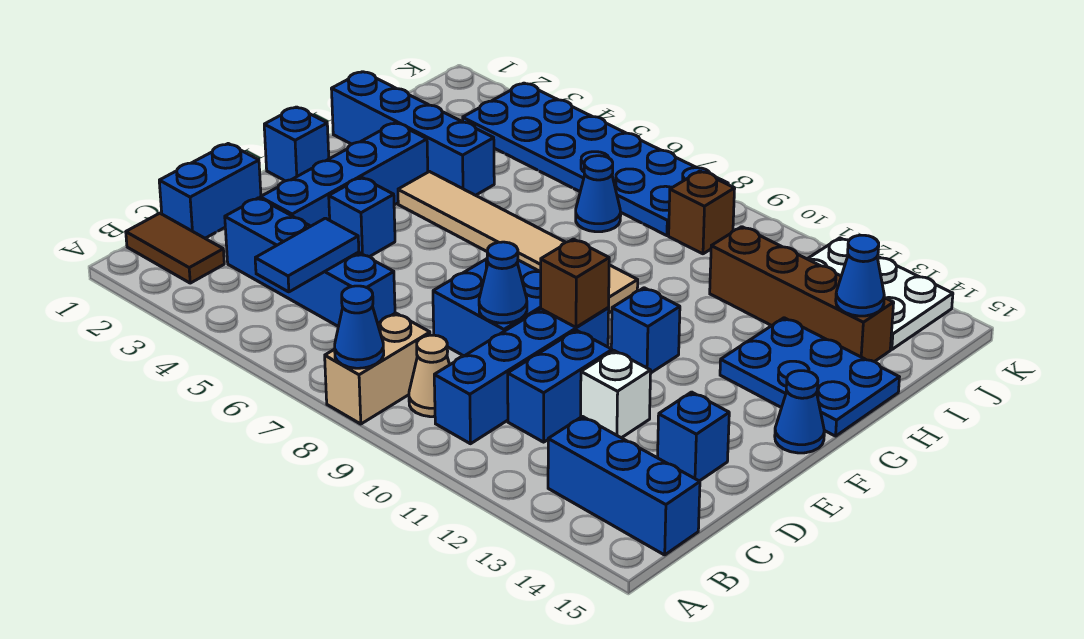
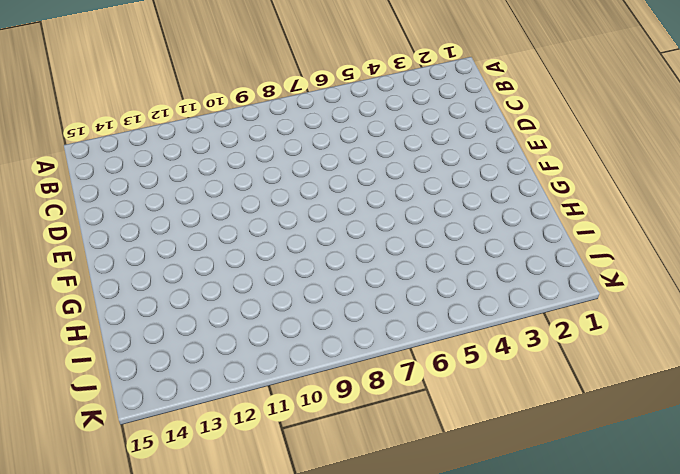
none -> tan 1x2 brick [325,313,430,424]
none -> brown 1x2 tile [126,213,224,283]
none -> tan 1x1 cone [409,335,450,417]

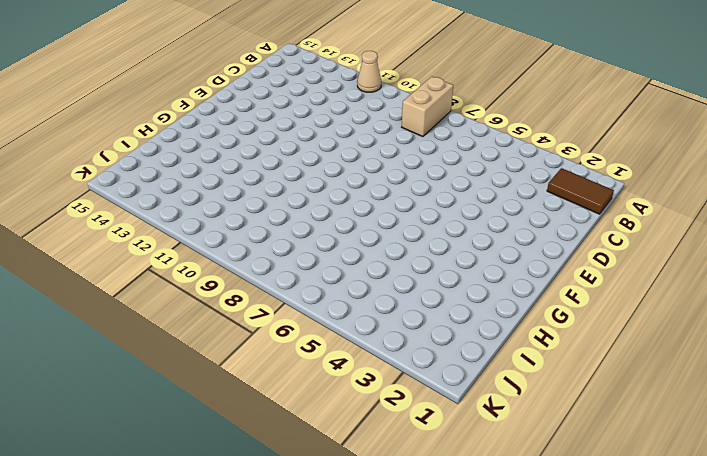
tan 1x1 cone [357,51,381,92] -> tan 1x1 cone moved to [409,335,450,417]
none -> blue 1x4 brick [434,308,609,444]
none -> blue 1x3 brick [548,417,700,555]
none -> blue 1x2 brick [159,144,261,238]

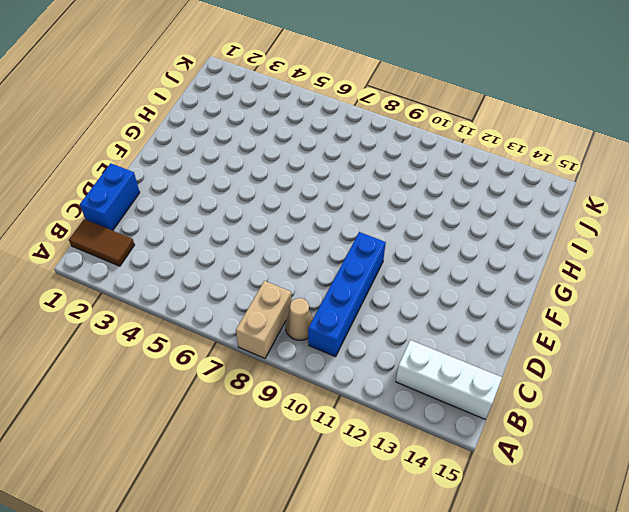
white 1x3 brick [396,340,502,419] -> blue 1x3 brick [548,417,700,555]
none -> blue 1x4 brick [225,198,395,327]
none -> blue 1x2 brick [508,330,612,442]
none -> blue 1x4 brick [260,123,428,226]

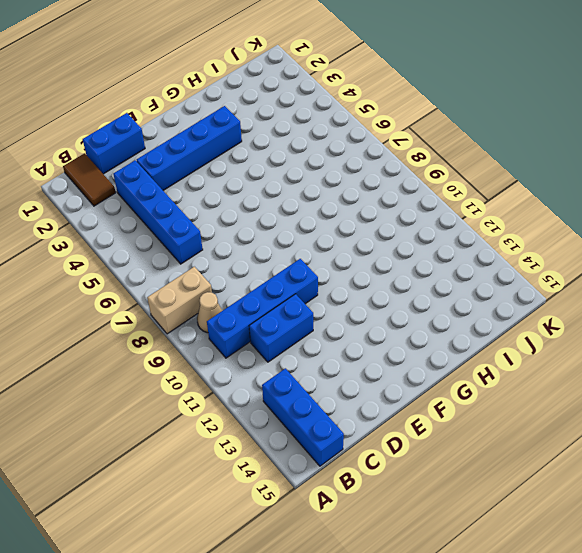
none -> blue 2x2 brick [433,259,541,356]
none -> white 1x1 brick [581,351,651,438]
none -> blue 1x1 brick [658,392,729,481]

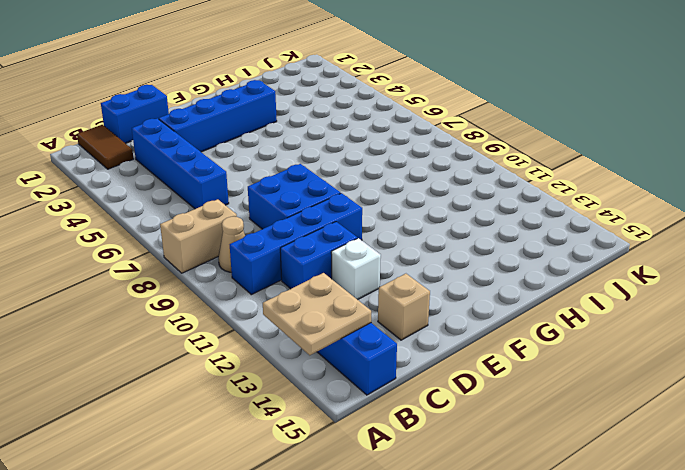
tan 2x2 plate [263,273,371,355] -> none
tan 1x1 brick [378,274,430,340] -> blue 1x1 brick [658,392,729,481]
none -> blue 1x1 brick [329,177,395,257]
none -> blue 1x1 brick [264,107,329,181]
none -> blue 1x1 brick [611,288,680,373]

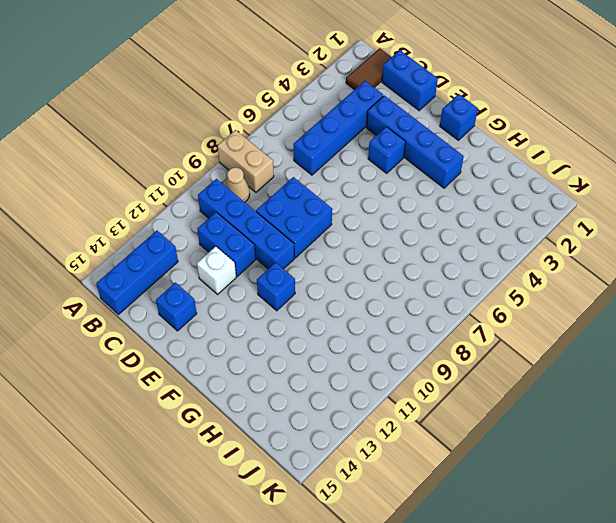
none -> blue 1x1 cone [775,371,824,453]
none -> tan 1x6 tile [398,172,638,313]
none -> blue 2x3 plate [720,318,899,436]

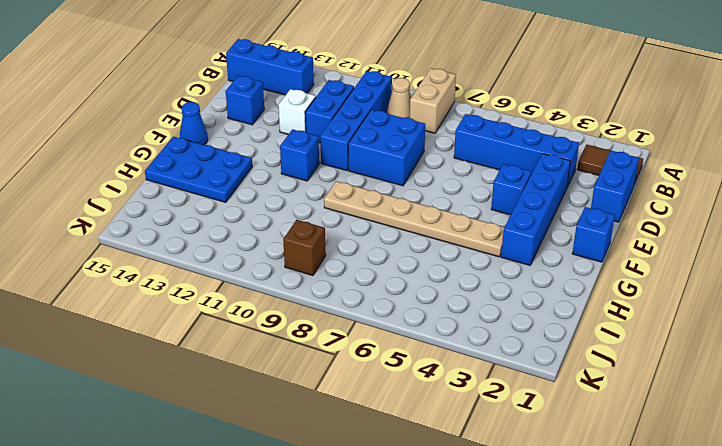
tan 1x6 plate [324,181,505,257] -> tan 1x6 tile [398,172,638,313]
none -> blue 1x4 brick [331,72,494,195]
none -> blue 1x1 cone [576,156,621,232]
none -> brown 1x4 brick [710,227,894,362]

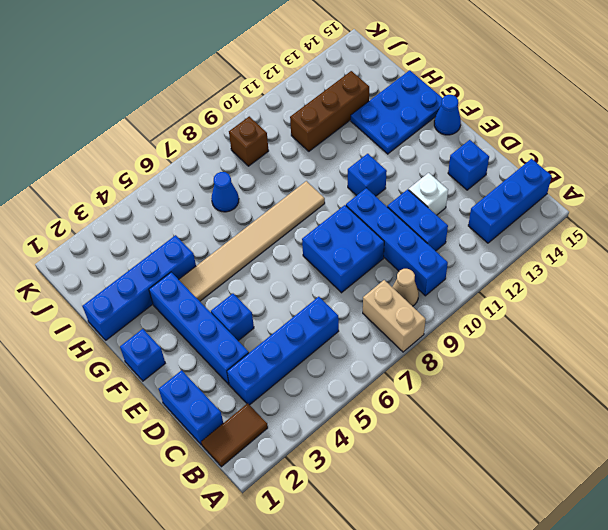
brown 1x3 brick [290,71,369,151] -> brown 1x4 brick [710,227,894,362]
none -> blue 2x6 plate [463,83,728,236]
none -> white 2x3 plate [808,238,953,349]
none -> blue 1x1 cone [335,286,384,368]

